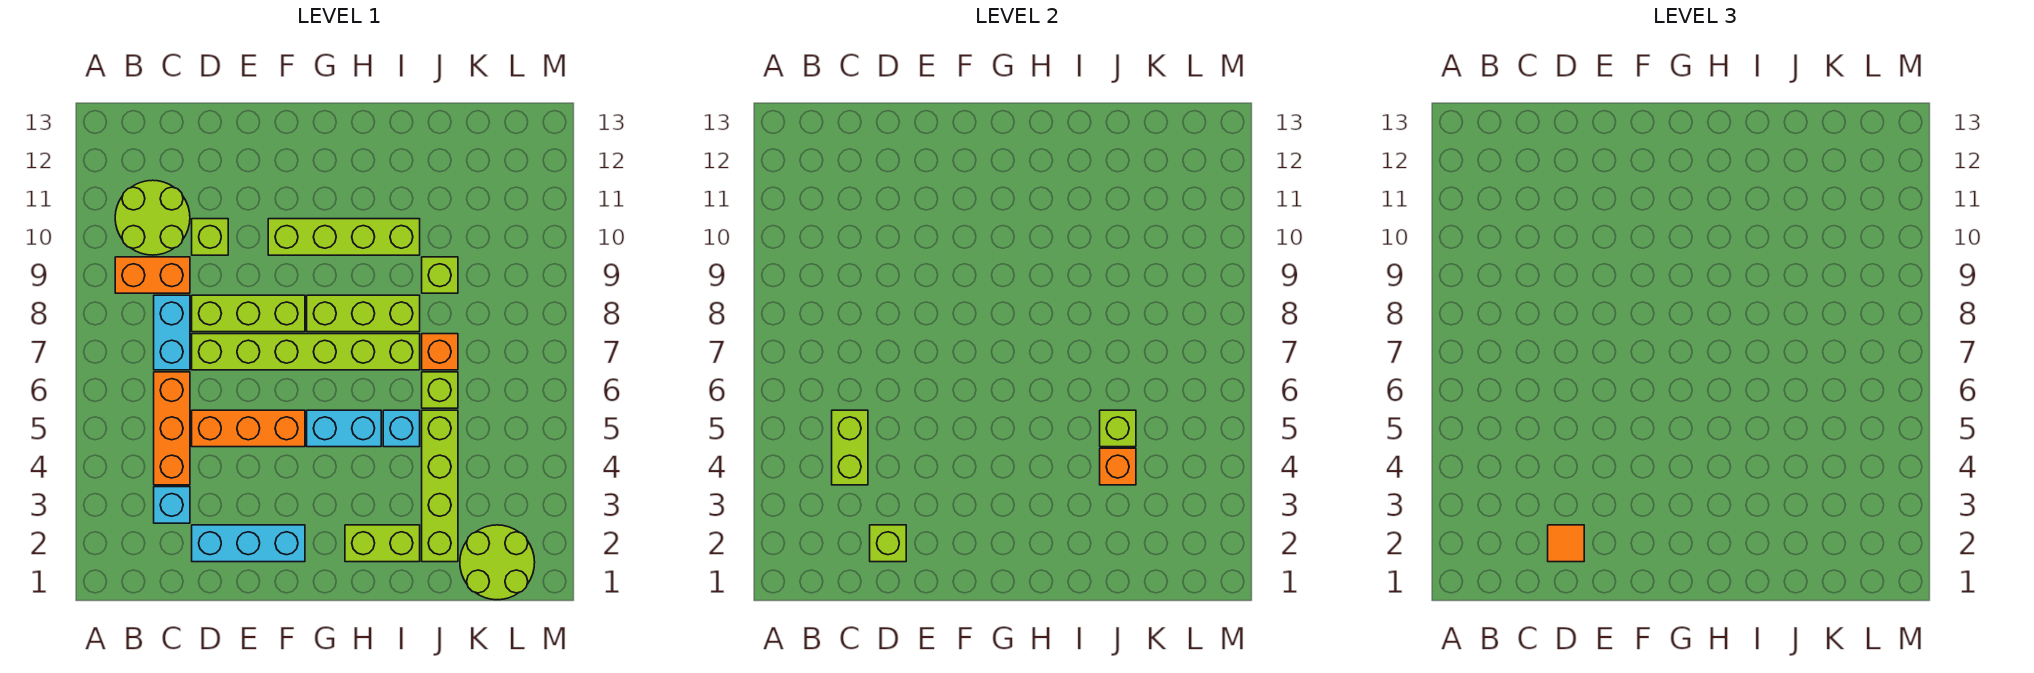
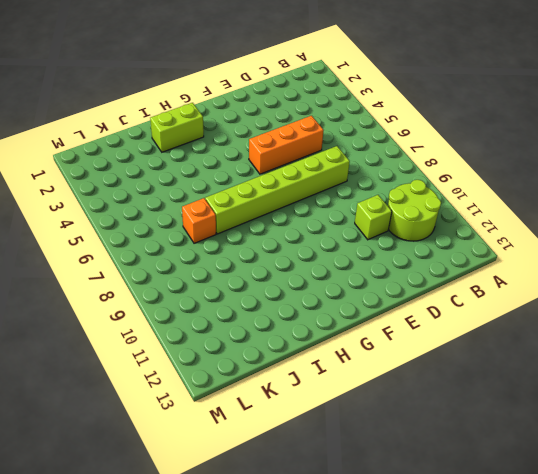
none -> orange 1x2 brick [115,257,190,293]
none -> cyan 1x1 brick [154,487,190,523]
none -> orange 1x3 brick [154,372,190,485]

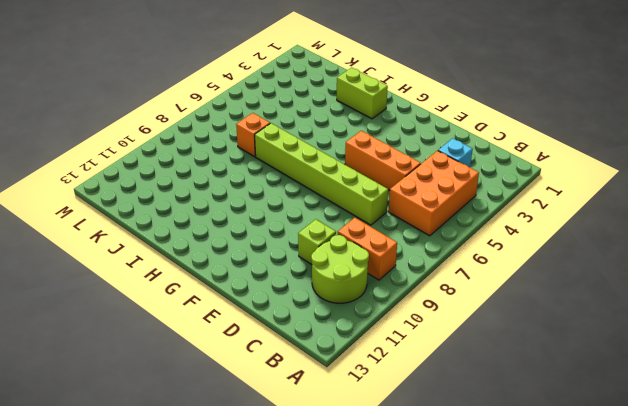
orange 2x3 brick [389,151,479,236] -> orange 1x3 brick [154,372,190,485]
none -> cyan 1x2 brick [154,295,190,370]
none -> cyan 1x3 brick [192,525,305,562]
none -> lime 1x3 brick [192,295,305,332]

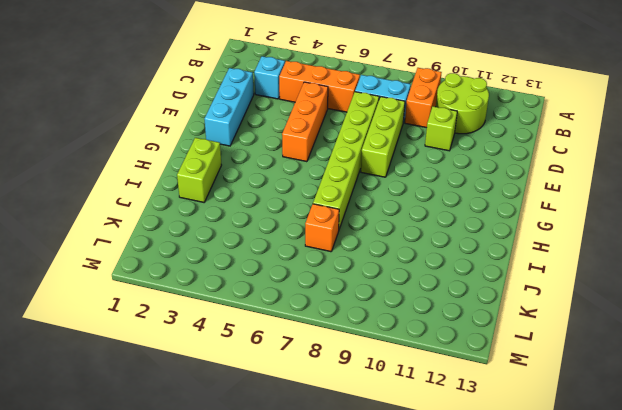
none -> lime 1x4 brick [268,219,420,255]
none -> cyan 1x2 brick [307,410,381,447]
none -> lime 1x3 brick [307,295,420,332]

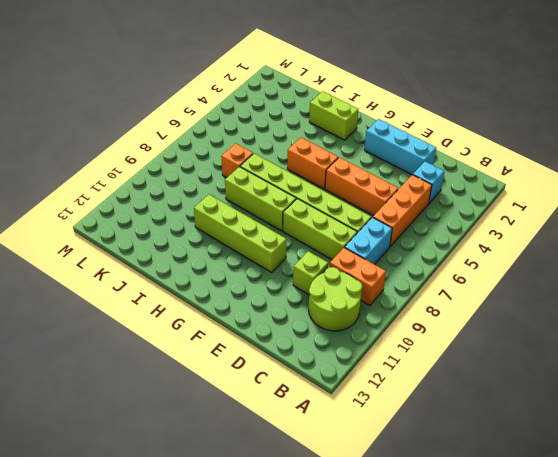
orange 1x2 brick [287,137,338,189] -> cyan 1x2 brick [307,410,381,447]
none -> cyan 1x1 brick [383,410,420,447]
none -> lime 1x4 brick [422,410,458,562]
none -> lime 1x1 brick [422,372,458,408]

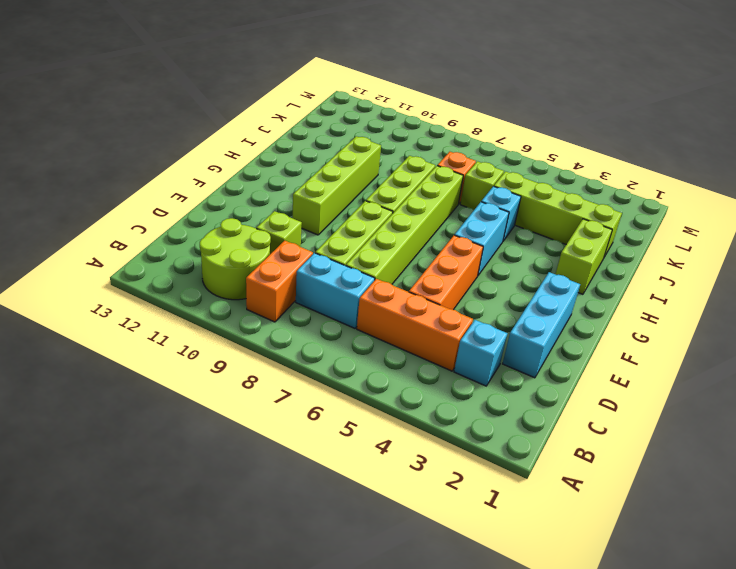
none -> lime 1x1 brick [422,257,458,293]
none -> lime 2x2 round brick [460,525,535,600]
none -> lime 1x2 brick [832,410,868,485]

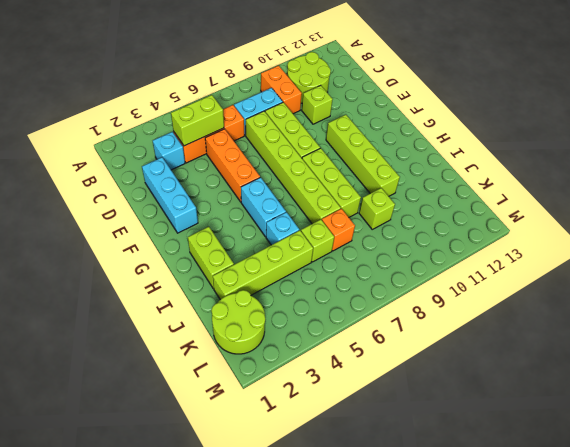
none -> lime 1x1 brick [870,525,906,562]
none -> orange 1x1 brick [1100,448,1136,485]
none -> lime 1x1 brick [1100,410,1136,447]

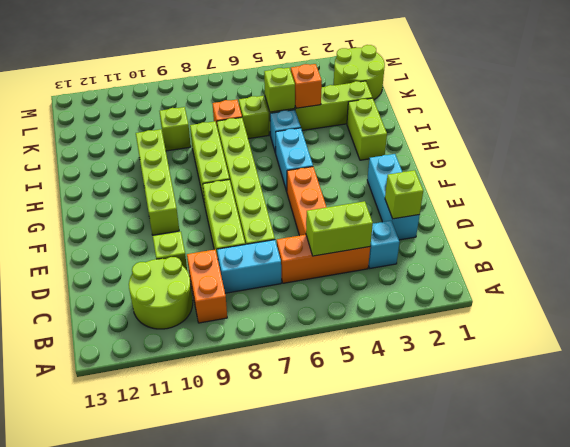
none -> orange 1x1 tile [1548,525,1584,562]

